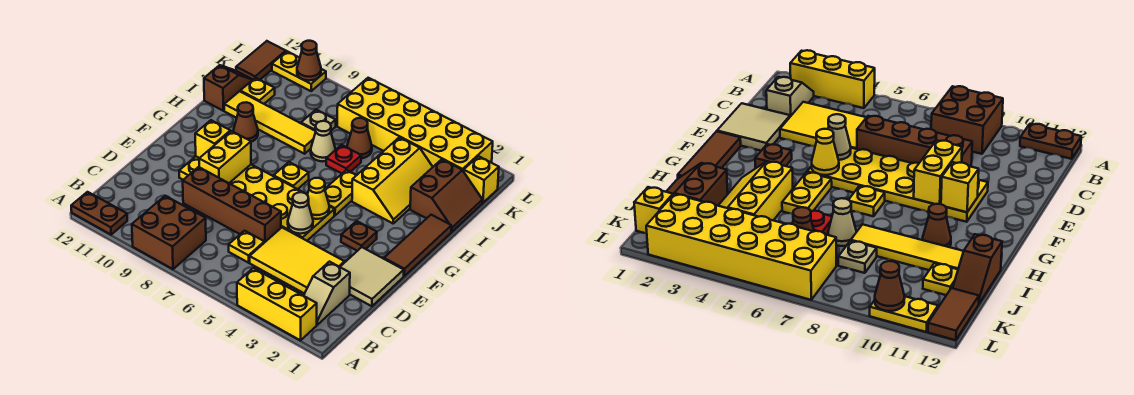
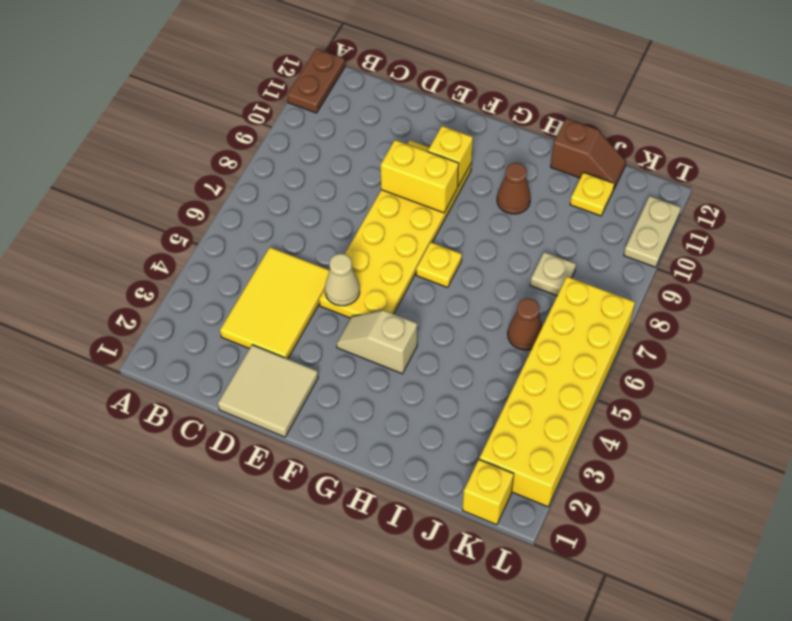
tan 1x2 slope [337,310,417,374] -> tan 1x2 slope moved to [304,262,350,325]
tan 1x2 plate [624,196,681,267] -> yellow 1x2 plate [272,51,326,91]
none -> yellow 1x3 brick [237,268,317,340]
none -> brown 2x2 brick [132,196,206,269]
none -> yellow 1x1 plate [229,231,264,263]
none -> brown 1x4 brick [183,167,281,243]

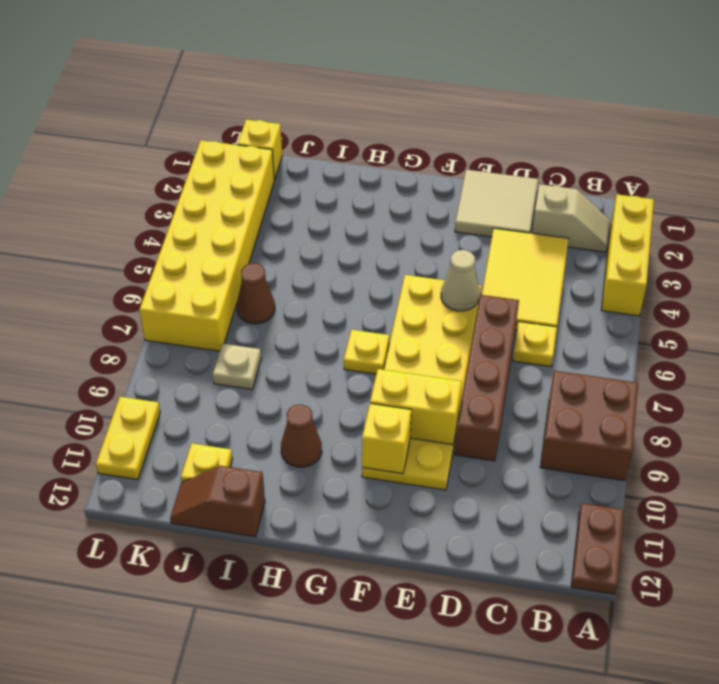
none -> brown 1x3 tile [384,215,451,276]
none -> brown 1x1 plate [341,221,377,251]
none -> yellow 1x2 plate [325,170,356,215]
none -> yellow 2x3 slope [352,137,433,223]

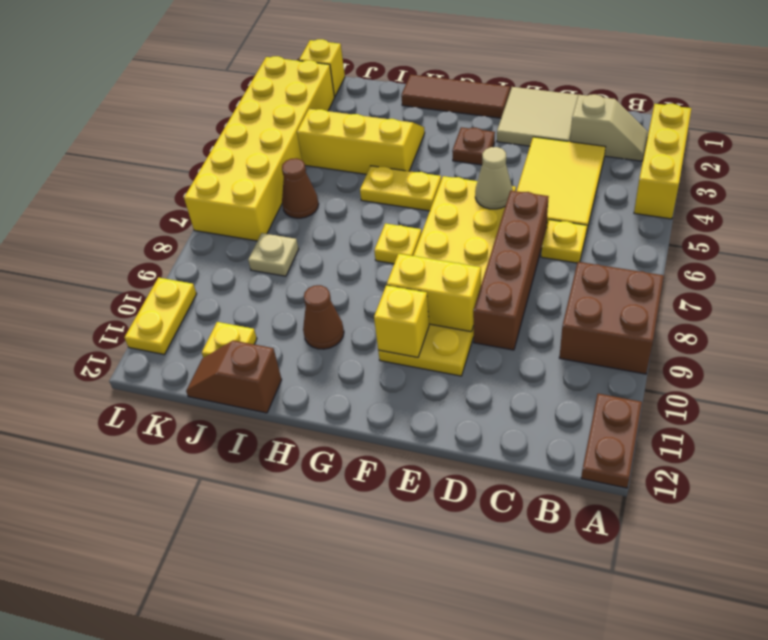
none -> brown 2x2 slope [410,159,482,232]
none -> red 1x1 plate [326,145,361,174]
none -> tan 1x1 cone [311,121,335,161]
none -> yellow 1x4 tile [224,91,316,154]

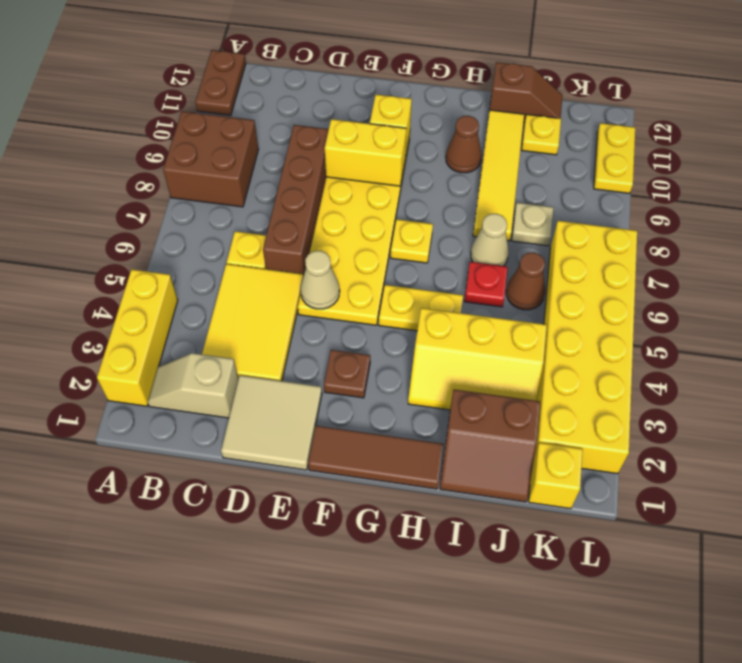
none -> brown 1x2 tile [236,41,286,80]
none -> yellow 1x1 cone [307,178,329,219]
none -> brown 1x1 cone [297,41,321,81]

